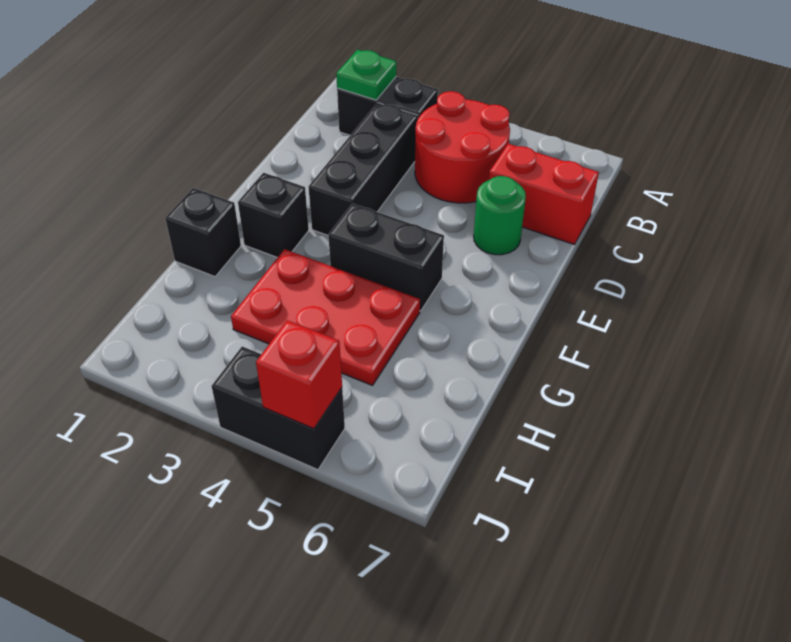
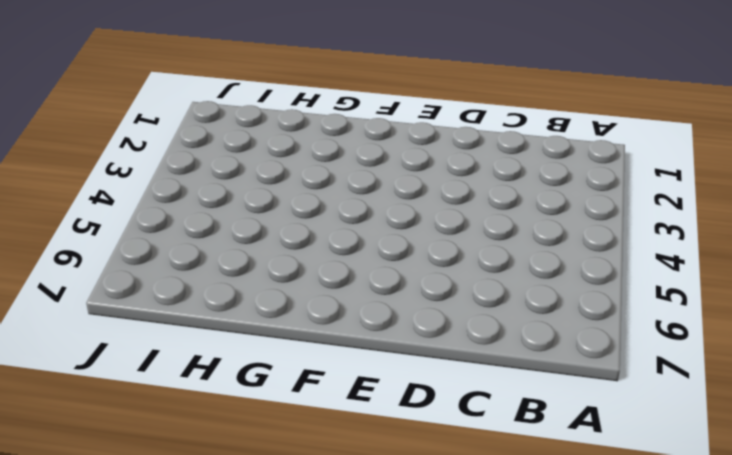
none -> black 1x2 brick [337,76,438,135]
none -> red 2x2 round brick [415,91,510,203]
none -> black 1x3 brick [308,103,418,235]

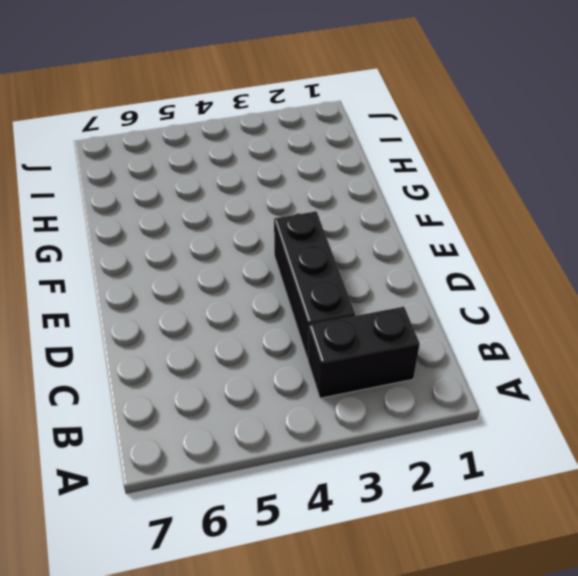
none -> red 2x2 round brick [415,91,510,203]
none -> red 1x2 brick [489,144,599,245]
none -> green 1x1 round brick [474,176,526,255]

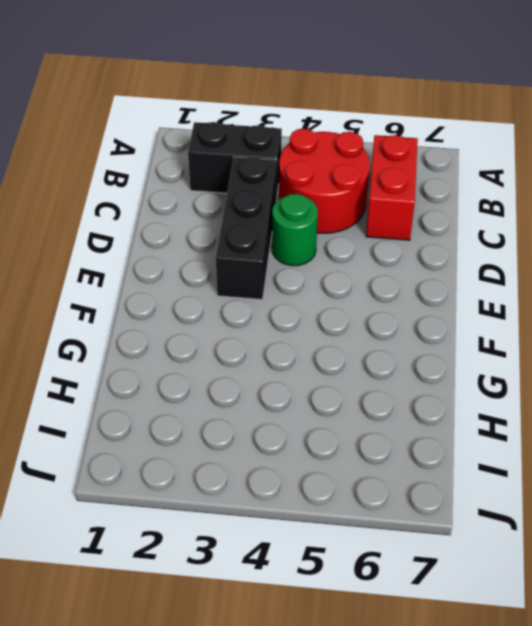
red 1x2 brick [366,135,418,240] -> red 1x2 brick turned to [489,144,599,245]
green 1x1 round brick [272,194,318,266] -> green 1x1 round brick moved to [474,176,526,255]
none -> black 1x1 brick [238,173,309,258]
none -> black 1x2 brick [328,203,444,311]
none -> black 1x1 brick [165,188,241,277]

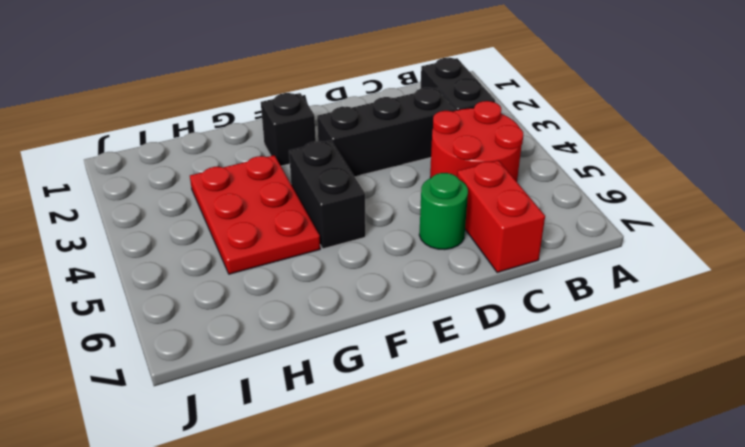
none -> black 1x1 brick [165,188,241,277]
none -> black 1x2 brick [212,347,345,470]
none -> green 1x1 plate [336,50,396,100]

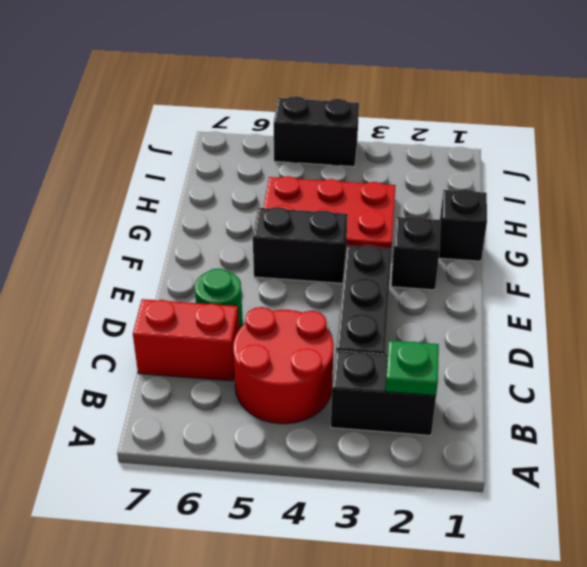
none -> red 1x1 brick [256,320,342,429]

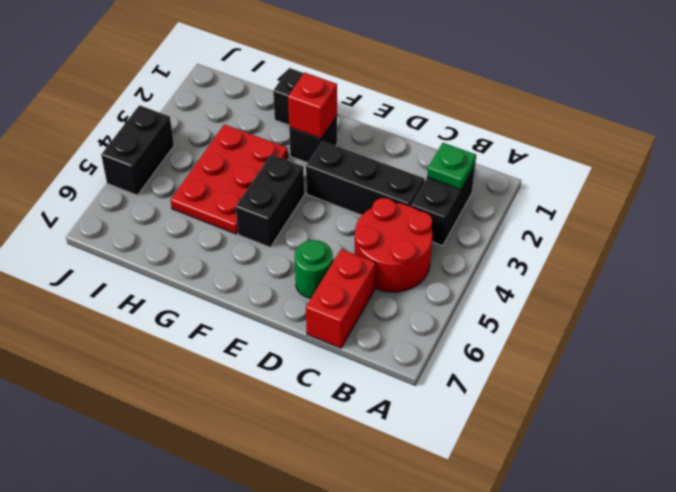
red 1x1 brick [288,73,337,139] -> red 1x1 brick moved to [256,320,342,429]

